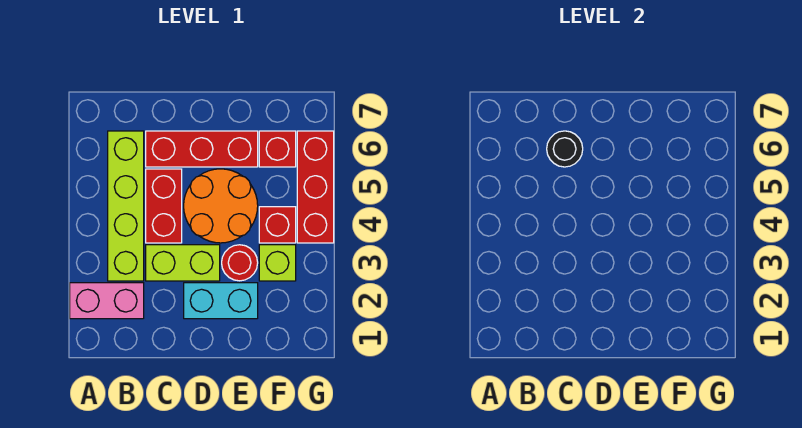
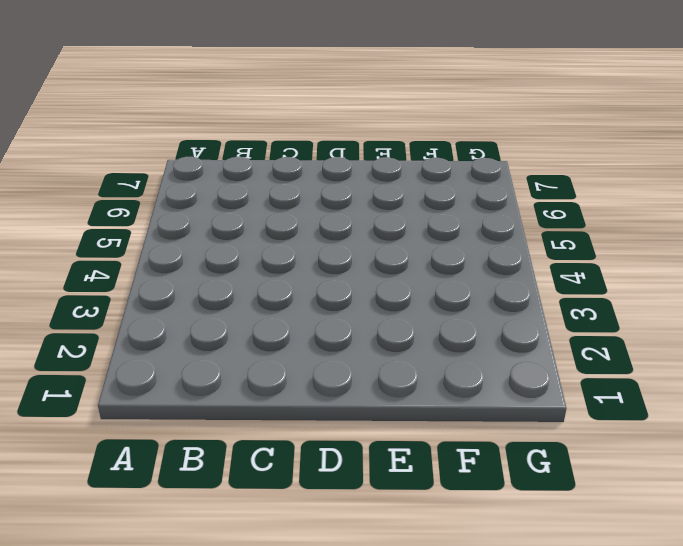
none -> pink 1x2 brick [70,283,144,319]
none -> lime 1x4 brick [108,131,144,281]
none -> lime 1x2 brick [146,245,220,281]

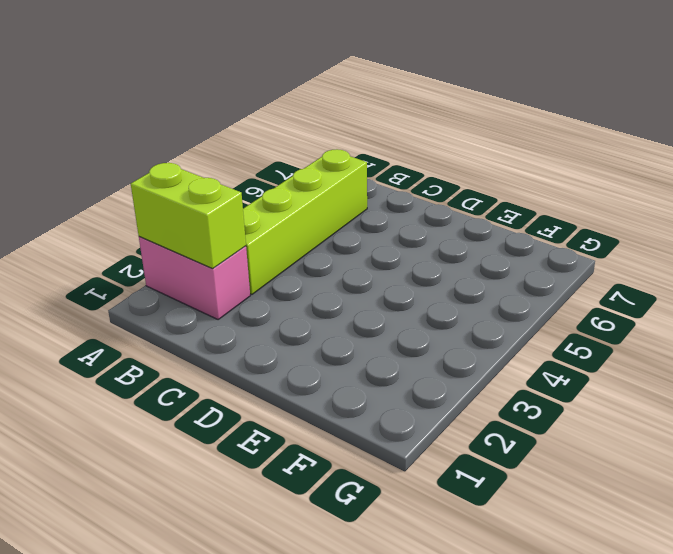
lime 1x2 brick [131,163,246,269] -> lime 1x2 brick moved to [146,245,220,281]
none -> red 1x2 brick [146,169,182,243]
none -> red 1x3 brick [146,131,258,167]
none -> cyan 1x2 brick [184,283,258,319]

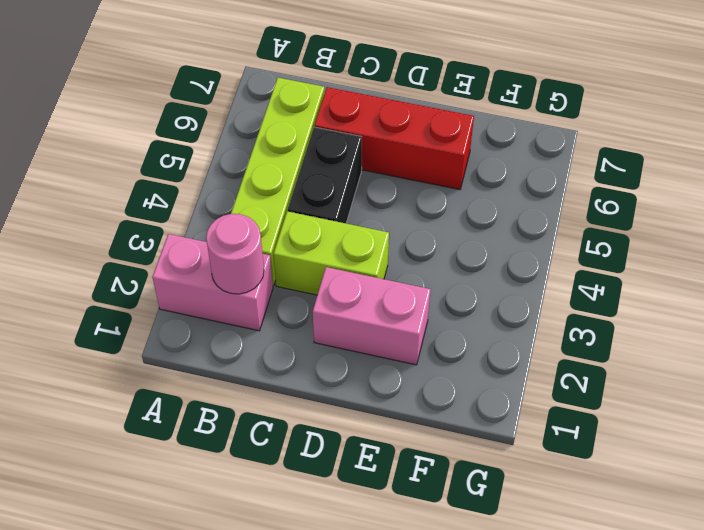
pink 1x1 round brick [206,214,264,294] -> none
black 1x2 brick [288,127,362,223] -> red 1x2 brick [146,169,182,243]
pink 1x2 brick [313,267,431,365] -> cyan 1x2 brick [184,283,258,319]
none -> orange 2x2 round brick [184,169,258,243]
none -> red 1x1 round brick [222,245,258,281]
none -> lime 1x1 brick [259,245,296,281]

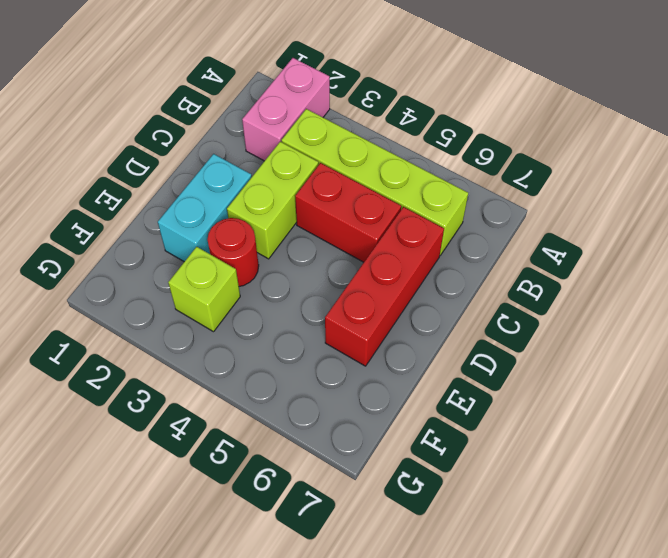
none -> orange 2x2 round brick [184,169,258,243]
none -> red 1x1 brick [259,207,296,243]
none -> red 1x1 brick [259,131,296,167]

